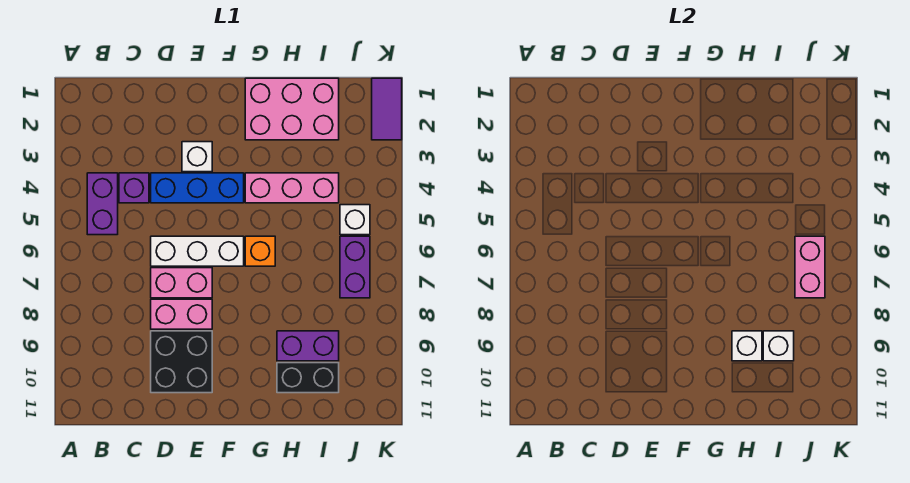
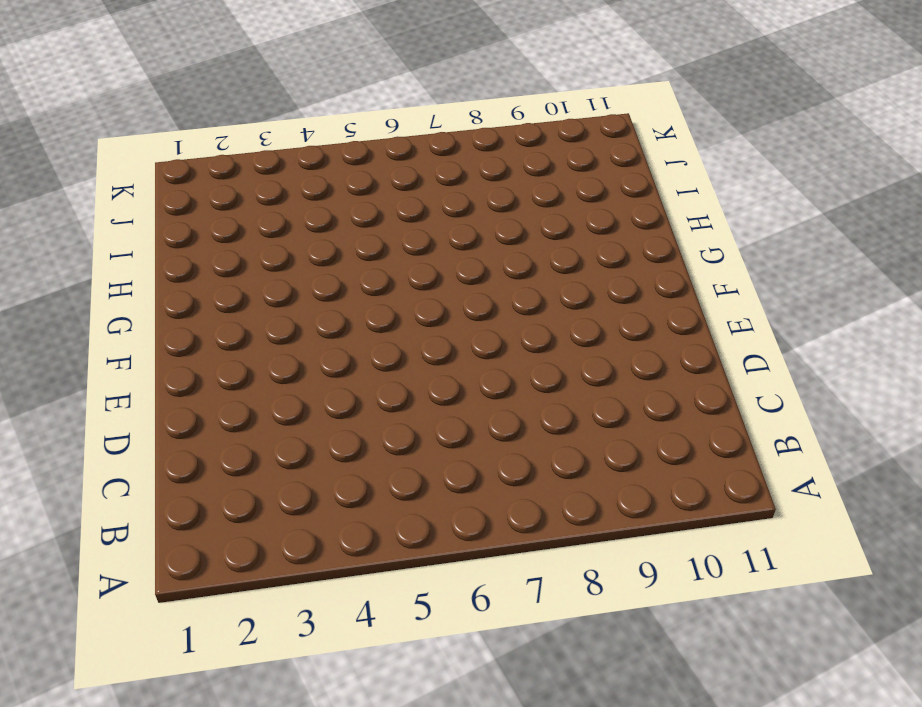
none -> purple 1x2 brick [87,173,118,235]
none -> purple 1x1 brick [119,173,149,203]
none -> blue 1x3 brick [151,173,244,203]

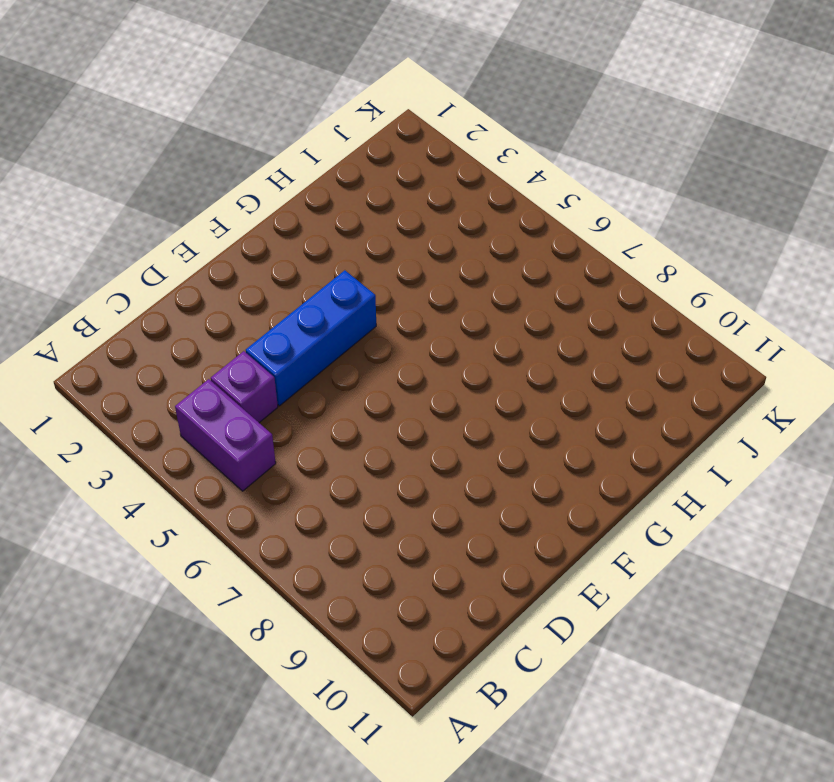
none -> white 1x3 brick [151,236,244,266]
none -> pink 1x2 brick [151,268,212,298]
none -> pink 1x2 brick [151,299,212,329]

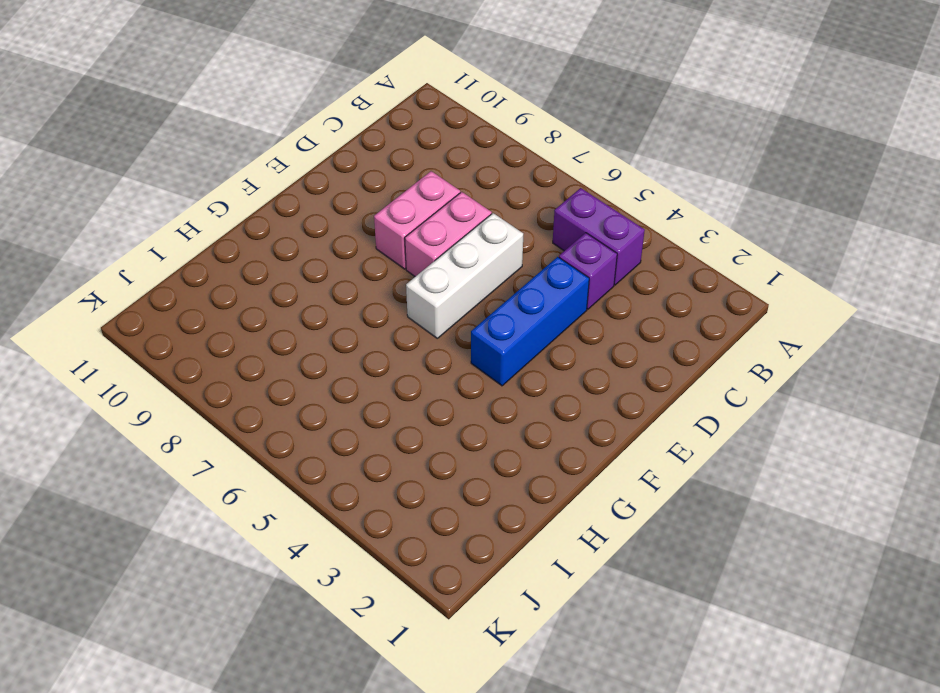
none -> black 2x2 brick [151,331,212,393]
none -> white 1x1 brick [182,142,212,172]
none -> pink 2x3 brick [245,78,339,140]

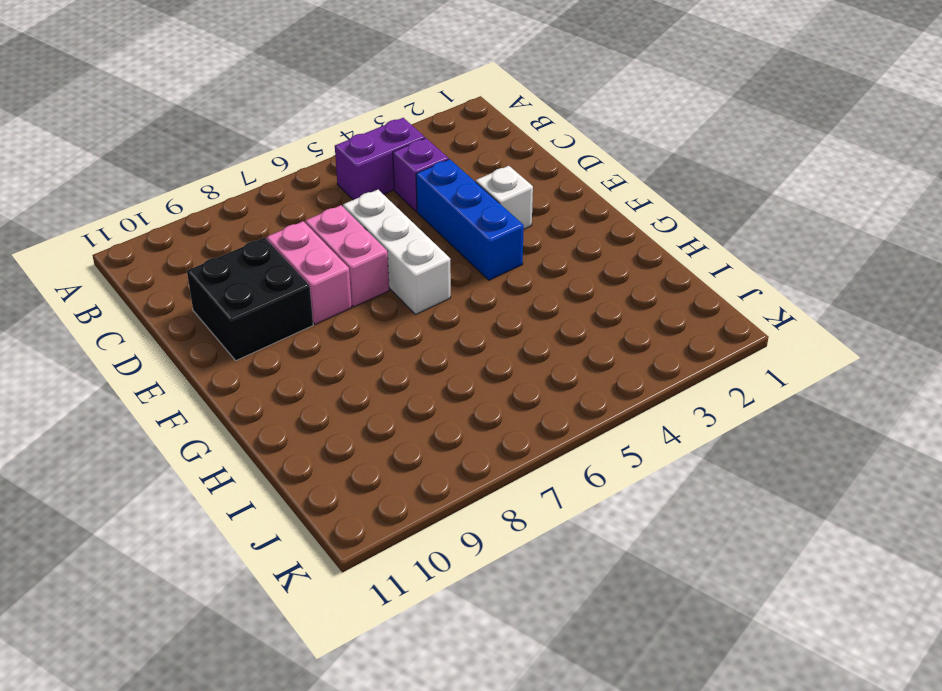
none -> pink 2x3 brick [245,78,339,140]
none -> pink 1x3 brick [245,173,339,203]
none -> orange 1x1 brick [245,236,275,266]

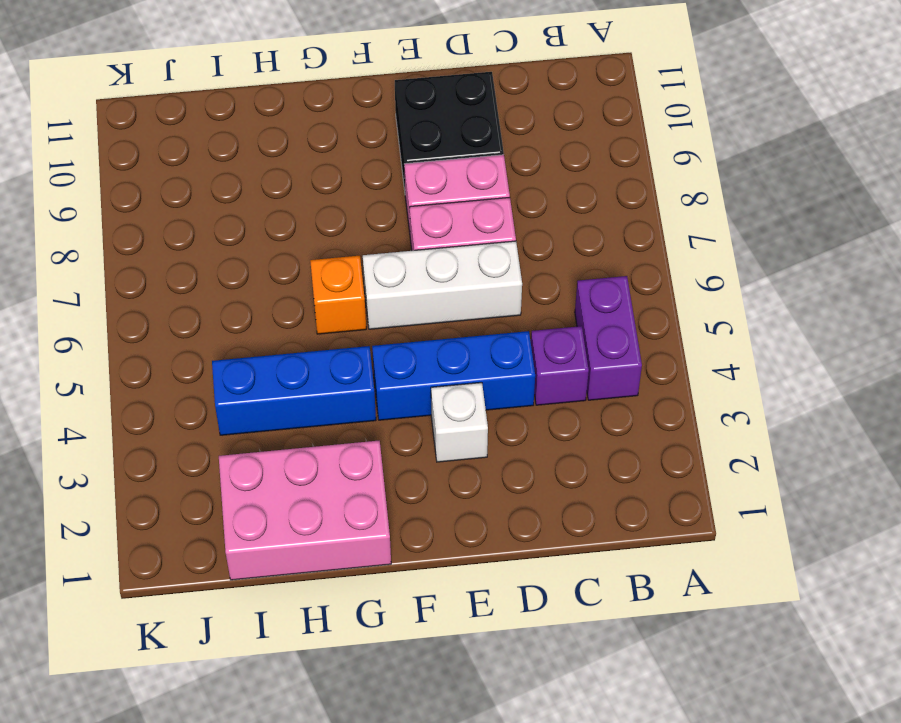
blue 1x3 brick [212,346,376,435] -> pink 1x3 brick [245,173,339,203]
none -> purple 1x2 brick [277,331,339,361]
none -> black 1x2 brick [277,363,339,393]
none -> white 1x1 brick [340,205,370,235]

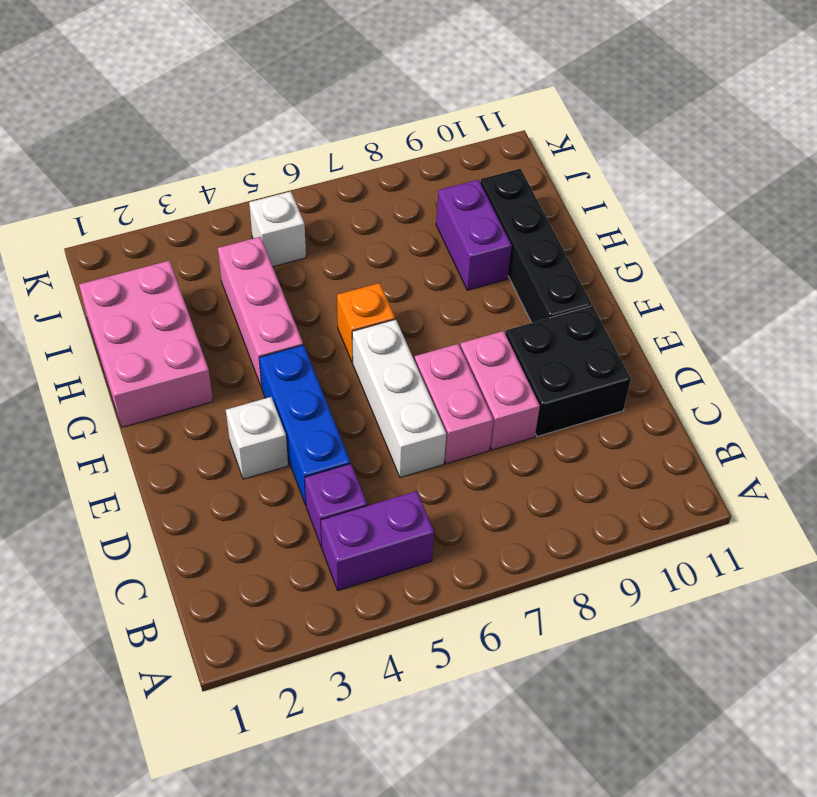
black 1x4 brick [480,169,592,323] -> black 1x2 brick [277,363,339,393]
none -> purple 1x2 brick [340,236,370,298]
none -> purple 1x2 tile [372,78,402,140]
none -> white 1x1 brick [732,331,762,361]

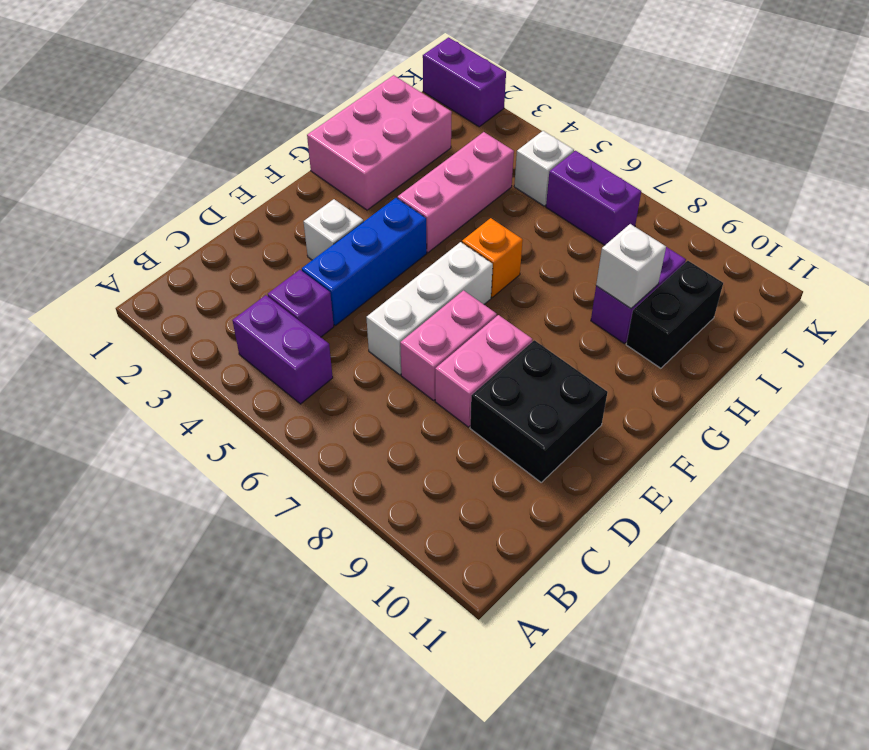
purple 1x2 brick [423,37,506,127] -> purple 1x2 tile [372,78,402,140]
none -> white 1x1 brick [763,331,794,361]
none -> pink 1x2 brick [795,236,825,298]

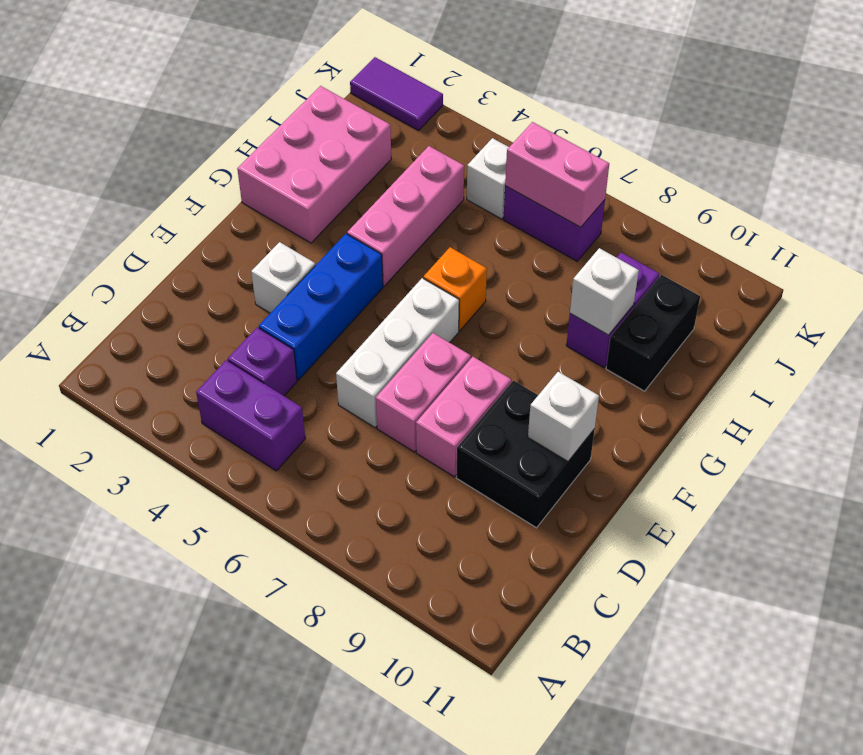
white 1x1 brick [528,372,599,461] -> white 1x1 brick moved to [763,331,794,361]

